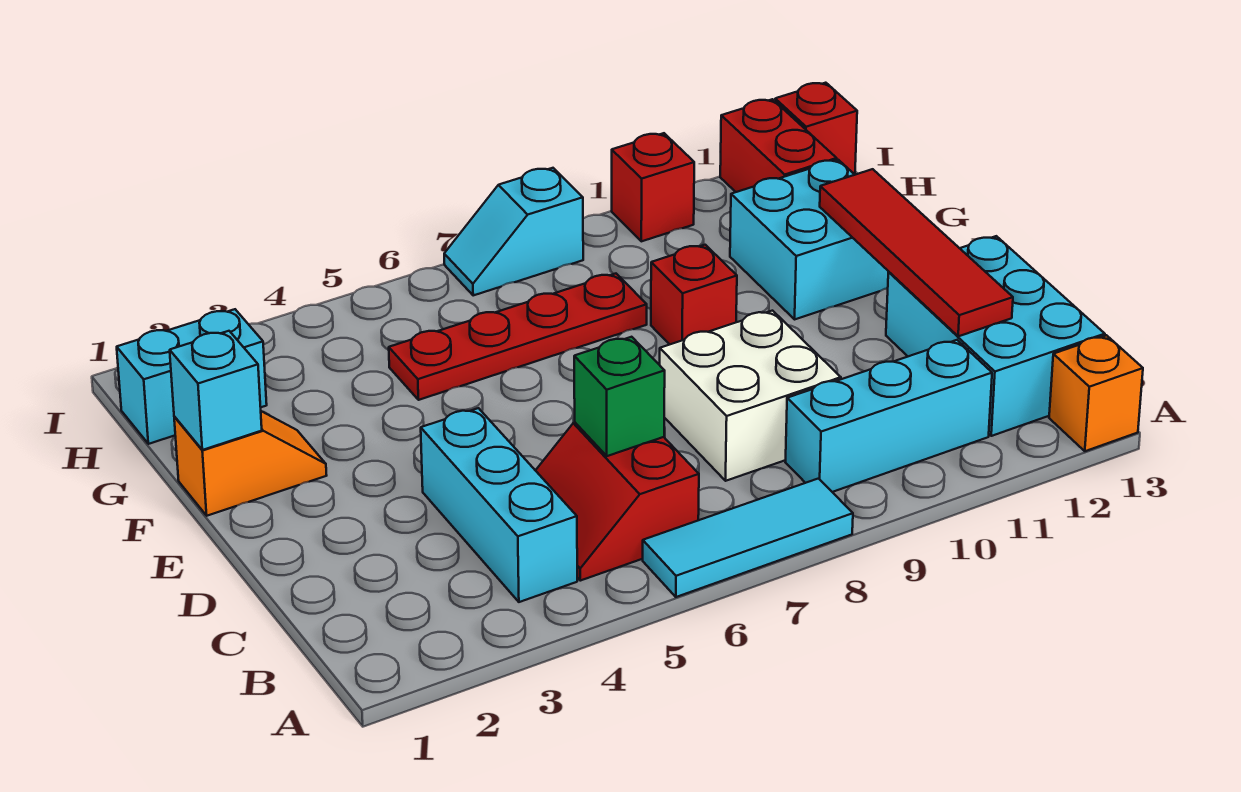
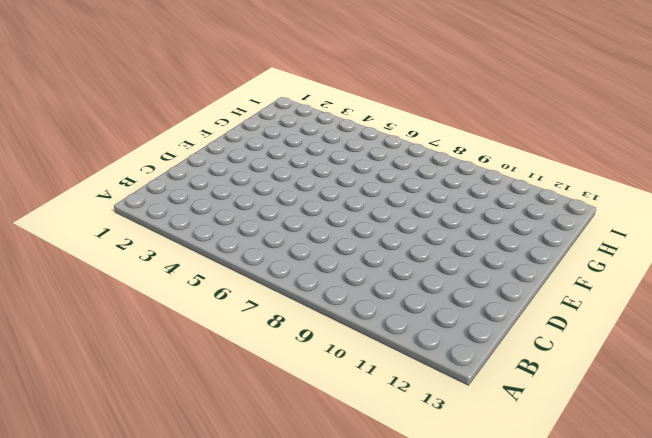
none -> cyan 1x3 tile [643,479,853,597]
none -> orange 1x1 brick [1049,335,1143,451]
none -> cyan 1x3 brick [421,408,577,602]

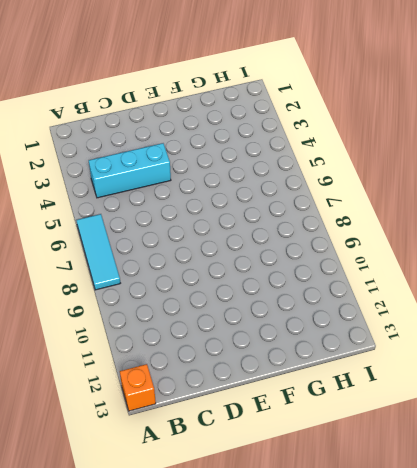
none -> red 2x2 slope [535,423,699,581]
none -> cyan 1x3 brick [786,340,992,492]
none -> cyan 2x3 brick [886,236,1105,436]

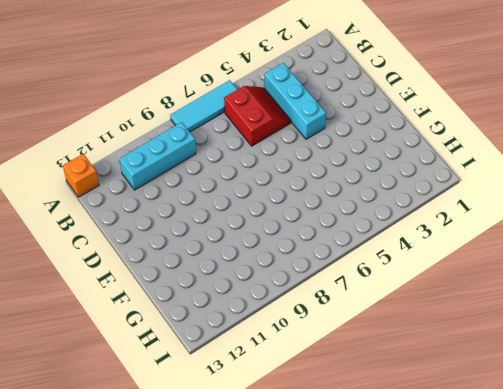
none -> cyan 2x3 brick [886,236,1105,436]
none -> white 2x2 brick [660,311,841,481]
none -> orange 1x2 slope [174,411,327,516]

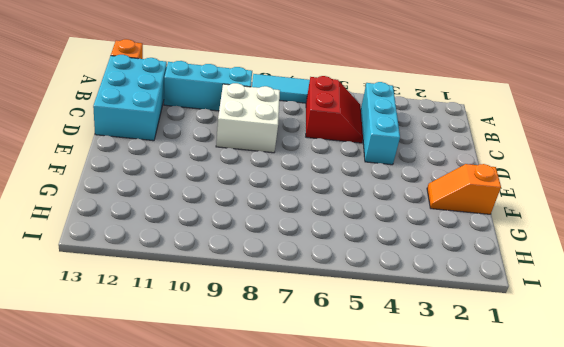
none -> red 1x1 brick [651,245,737,344]
none -> cyan 2x2 brick [730,160,889,319]
none -> red 1x4 plate [389,274,647,400]

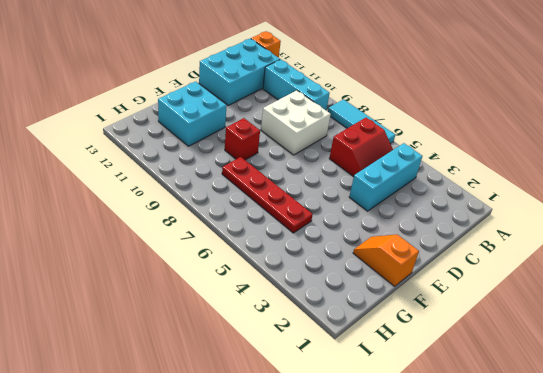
none -> cyan 1x2 brick [117,309,267,444]
none -> red 1x2 brick [720,99,837,192]
none -> cyan 1x2 slope [444,168,583,295]

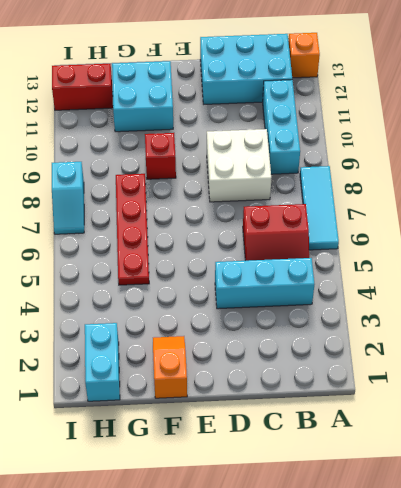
none -> red 1x1 brick [612,133,694,241]
none -> red 1x1 brick [775,83,857,173]
none -> green 1x1 brick [574,337,665,456]

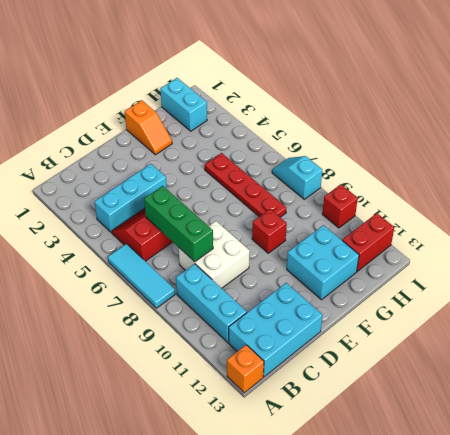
green 1x3 brick [144,186,213,262] -> green 1x1 brick [574,337,665,456]
none -> red 1x1 brick [775,83,857,173]
none -> red 1x4 tile [820,169,1013,336]
none -> cyan 1x1 brick [170,331,262,450]

